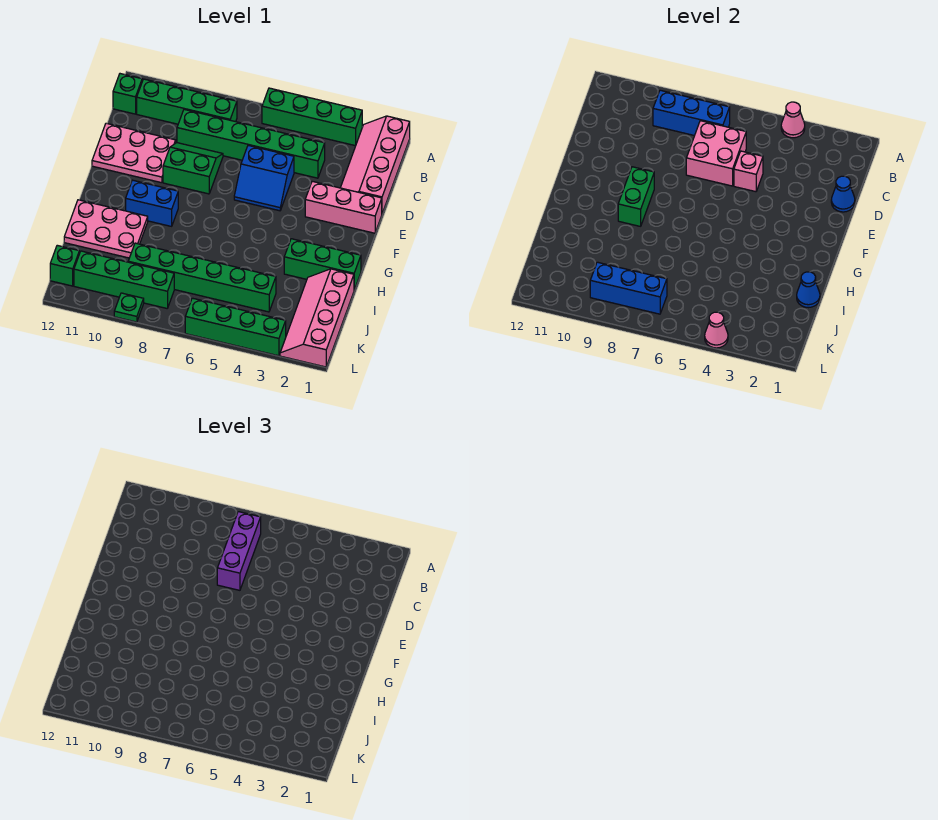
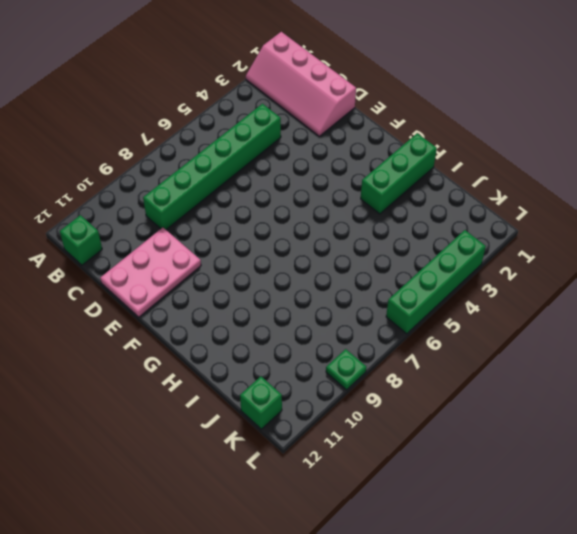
none -> green 1x4 brick [262,88,362,146]
none -> green 1x4 brick [137,79,237,124]
none -> blue 2x2 slope [234,145,294,211]

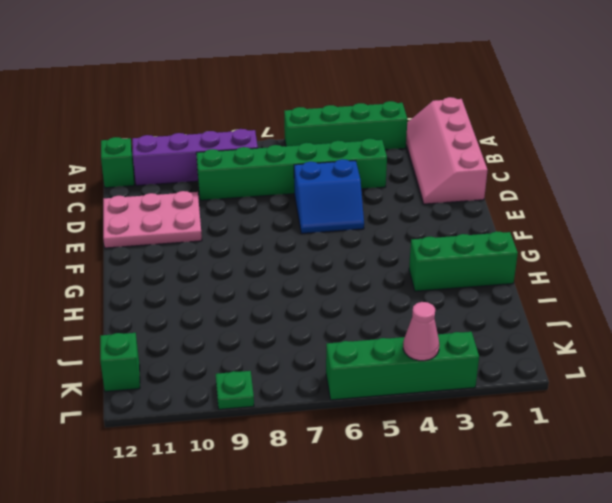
purple 1x4 brick [132,129,258,186] -> green 1x4 brick [137,79,237,124]
none -> green 2x2 slope [163,143,223,194]
none -> pink 1x3 brick [305,181,382,233]
none -> blue 1x2 brick [126,180,178,226]

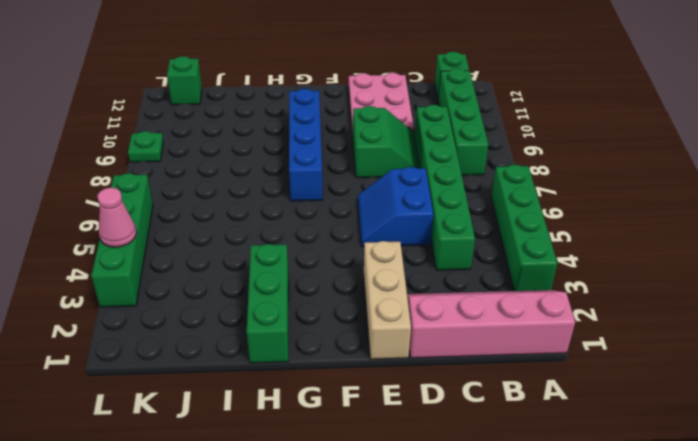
tan 1x3 brick [364,241,411,359] -> pink 1x3 brick [305,181,382,233]
blue 1x4 brick [289,89,323,201] -> blue 1x2 brick [126,180,178,226]
none -> pink 2x3 plate [64,200,148,258]
none -> pink 2x4 slope [280,269,354,367]
none -> green 1x6 brick [128,243,276,312]

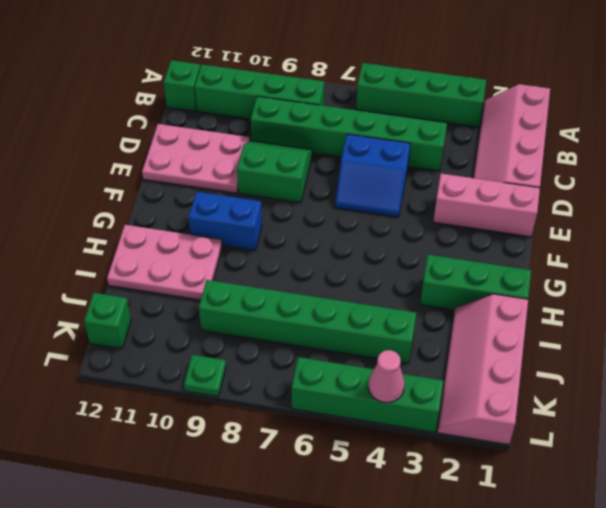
none -> green 1x4 brick [74,251,174,308]
none -> pink 1x1 cone [781,102,805,138]
none -> blue 1x3 brick [653,90,730,136]

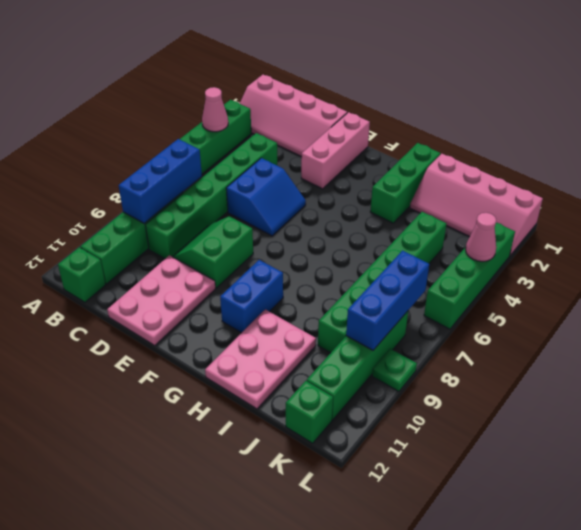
none -> pink 2x2 brick [686,121,746,186]
none -> blue 1x1 cone [831,176,855,212]
none -> pink 1x1 brick [734,151,763,192]

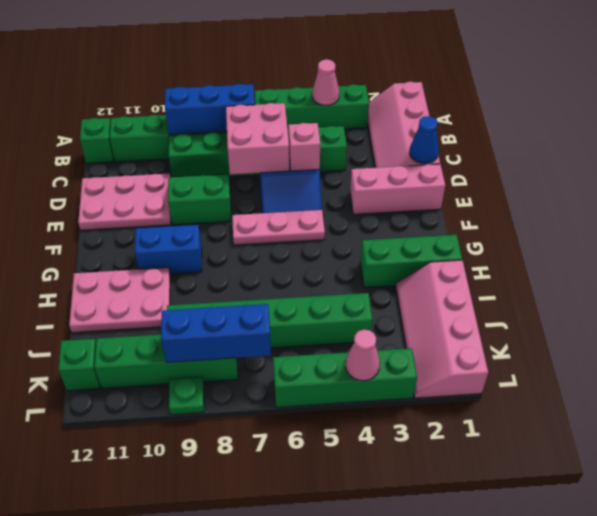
pink 1x3 plate [232,210,325,245] -> none
none -> green 1x2 brick [618,167,654,226]
none -> blue 1x1 cone [797,272,820,308]
none -> purple 1x3 brick [217,512,261,590]

